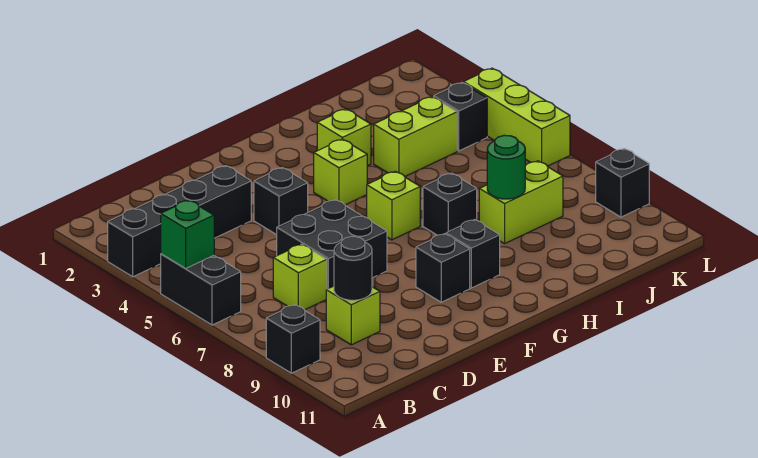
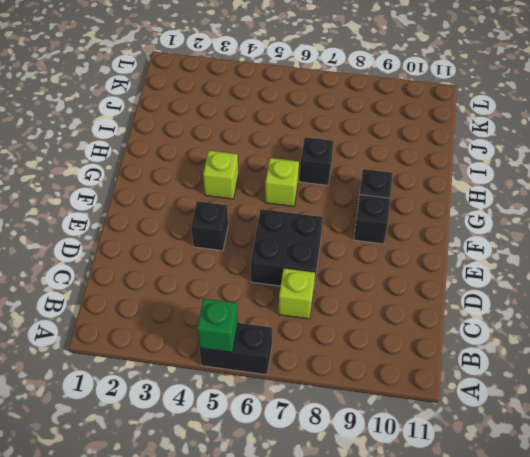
none -> black 1x4 brick [108,166,251,277]
none -> black 1x1 brick [266,305,320,373]
none -> lime 1x1 brick [326,286,380,345]

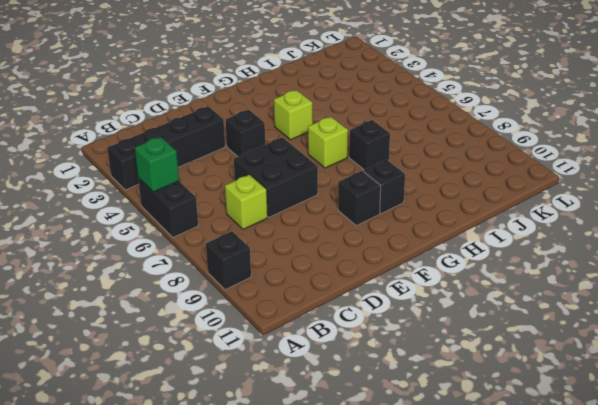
none -> lime 1x1 brick [326,286,380,345]
none -> lime 1x1 brick [317,109,371,166]
none -> lime 1x2 brick [374,97,457,176]

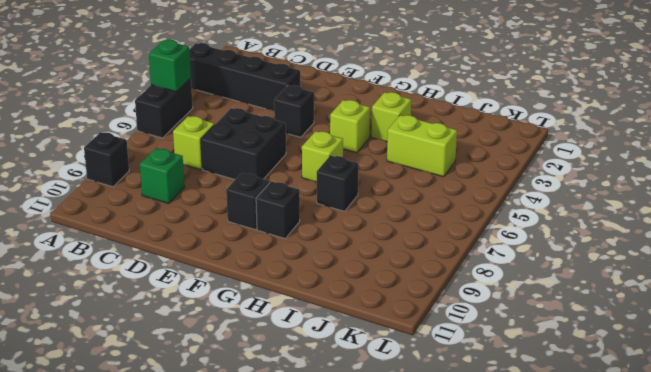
green 1x1 brick [140,148,184,204] -> lime 1x1 brick [326,286,380,345]
none -> lime 1x2 brick [479,161,563,244]
none -> black 1x1 brick [434,83,487,151]
none -> lime 1x3 brick [464,68,570,166]

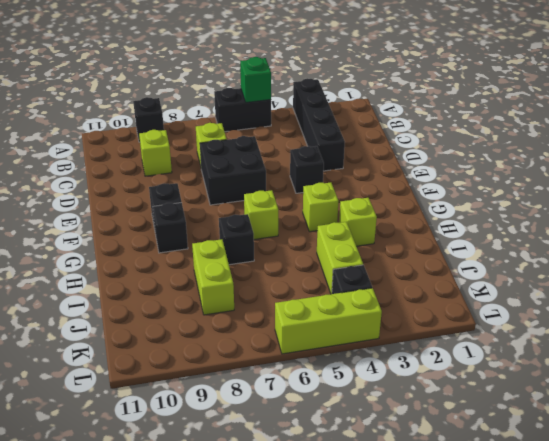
none -> black 1x1 brick [596,149,649,217]
none -> black 1x1 round brick [334,237,372,300]
none -> green 1x1 round brick [487,135,525,199]

